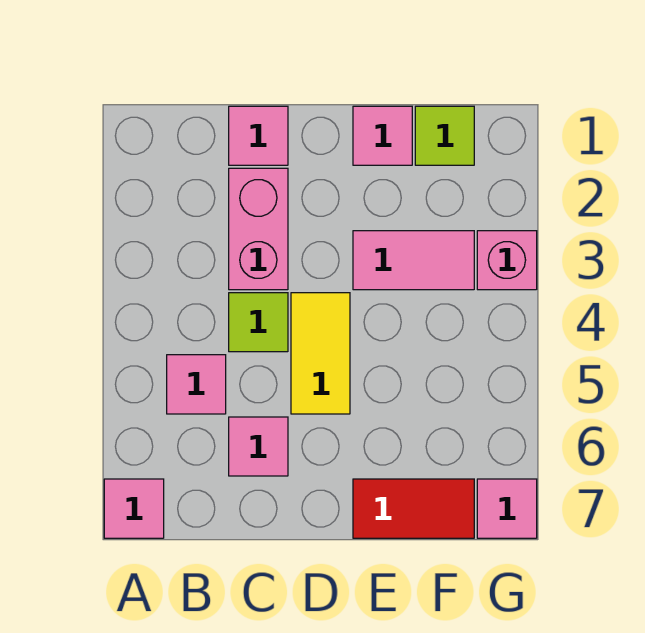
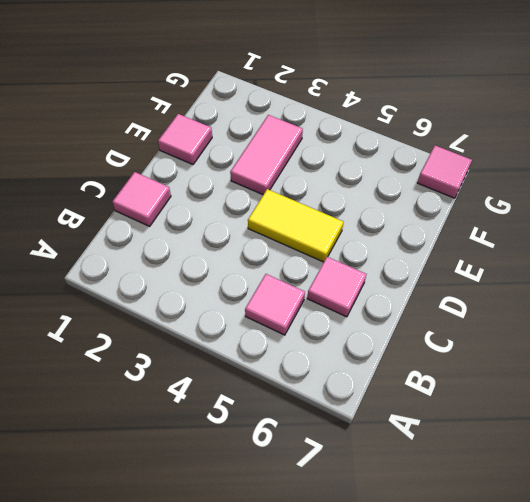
none -> pink 1x1 tile [104,479,164,538]
none -> pink 1x2 brick [229,168,288,290]
none -> lime 1x1 tile [229,293,288,352]

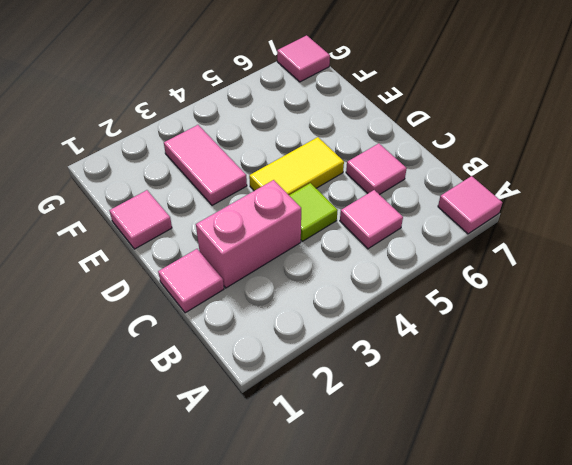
none -> red 1x2 tile [353,479,474,538]
none -> lime 1x1 tile [415,106,474,165]
none -> pink 1x1 brick [477,231,537,290]

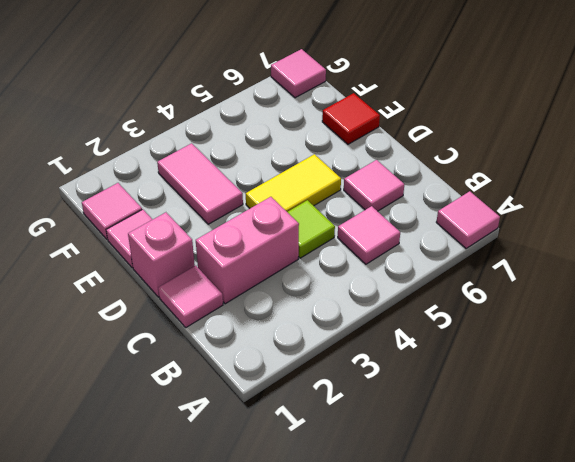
pink 1x1 brick [128,212,195,297] -> pink 1x1 brick moved to [477,231,537,290]
red 1x1 tile [322,93,380,144] -> red 1x2 tile [353,479,474,538]
pink 1x1 tile [82,183,142,239] -> lime 1x1 tile [415,106,474,165]

